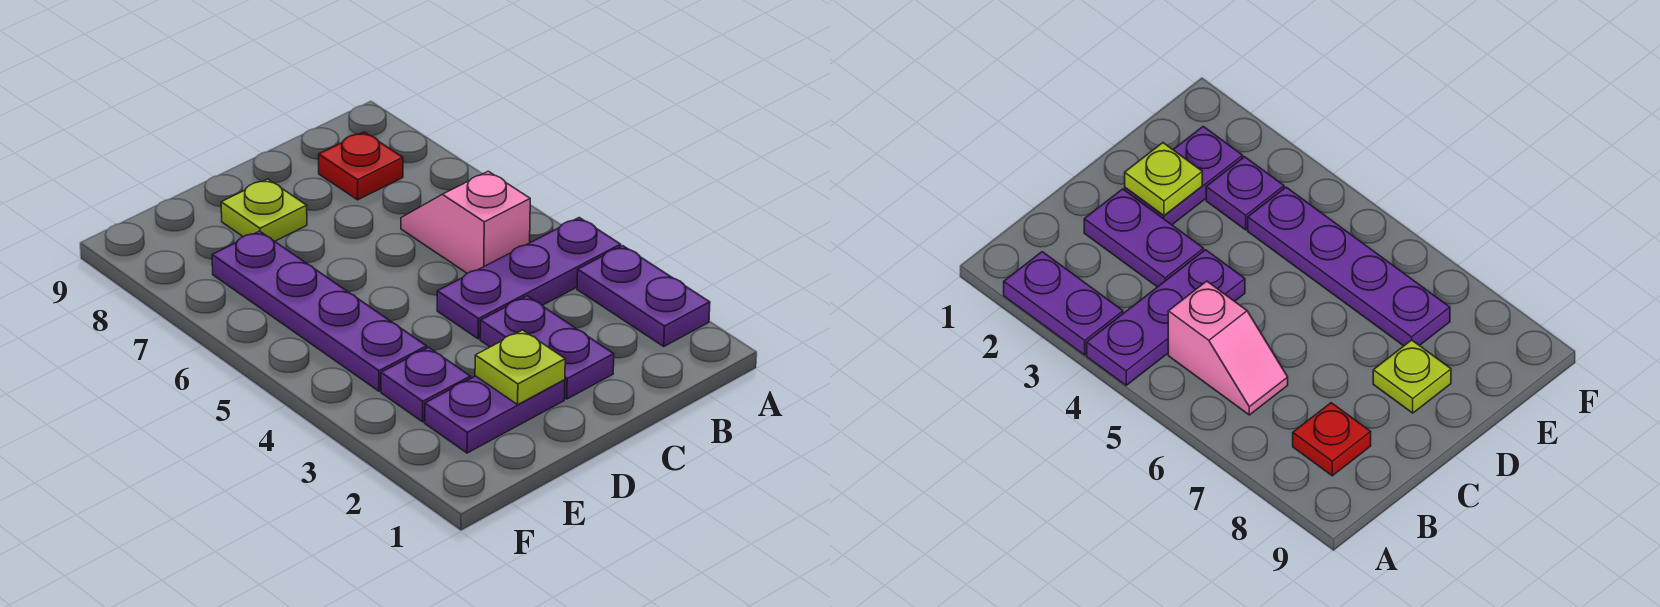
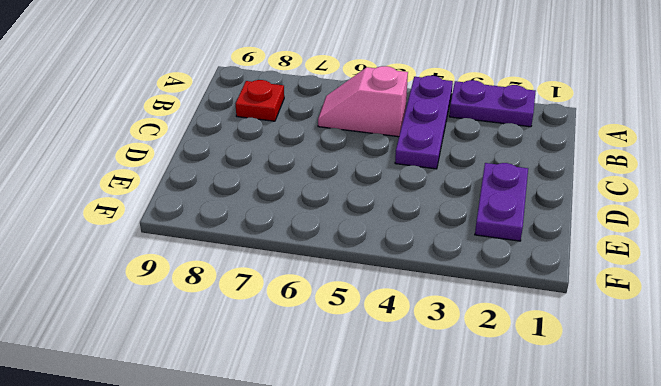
none -> purple 1x2 plate [480,296,614,399]
none -> lime 1x1 plate [221,179,307,241]

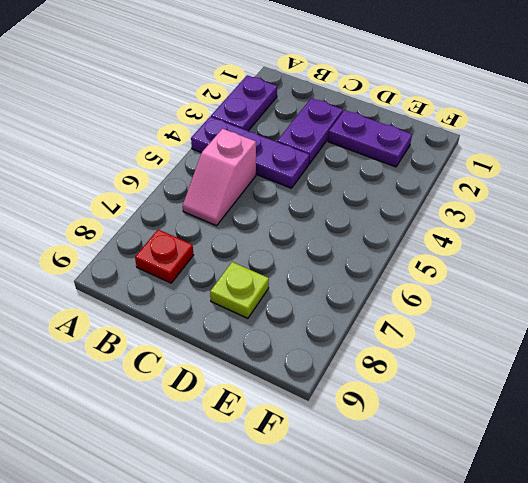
none -> purple 1x1 plate [381,347,471,422]
none -> purple 1x4 plate [212,231,427,391]

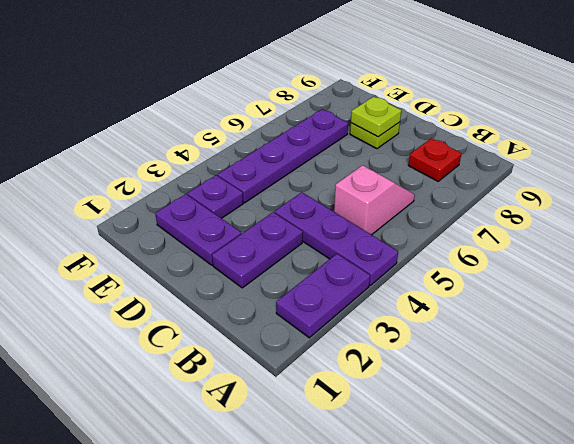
lime 1x1 plate [351,97,401,137] -> lime 1x1 plate moved to [475,330,565,405]

